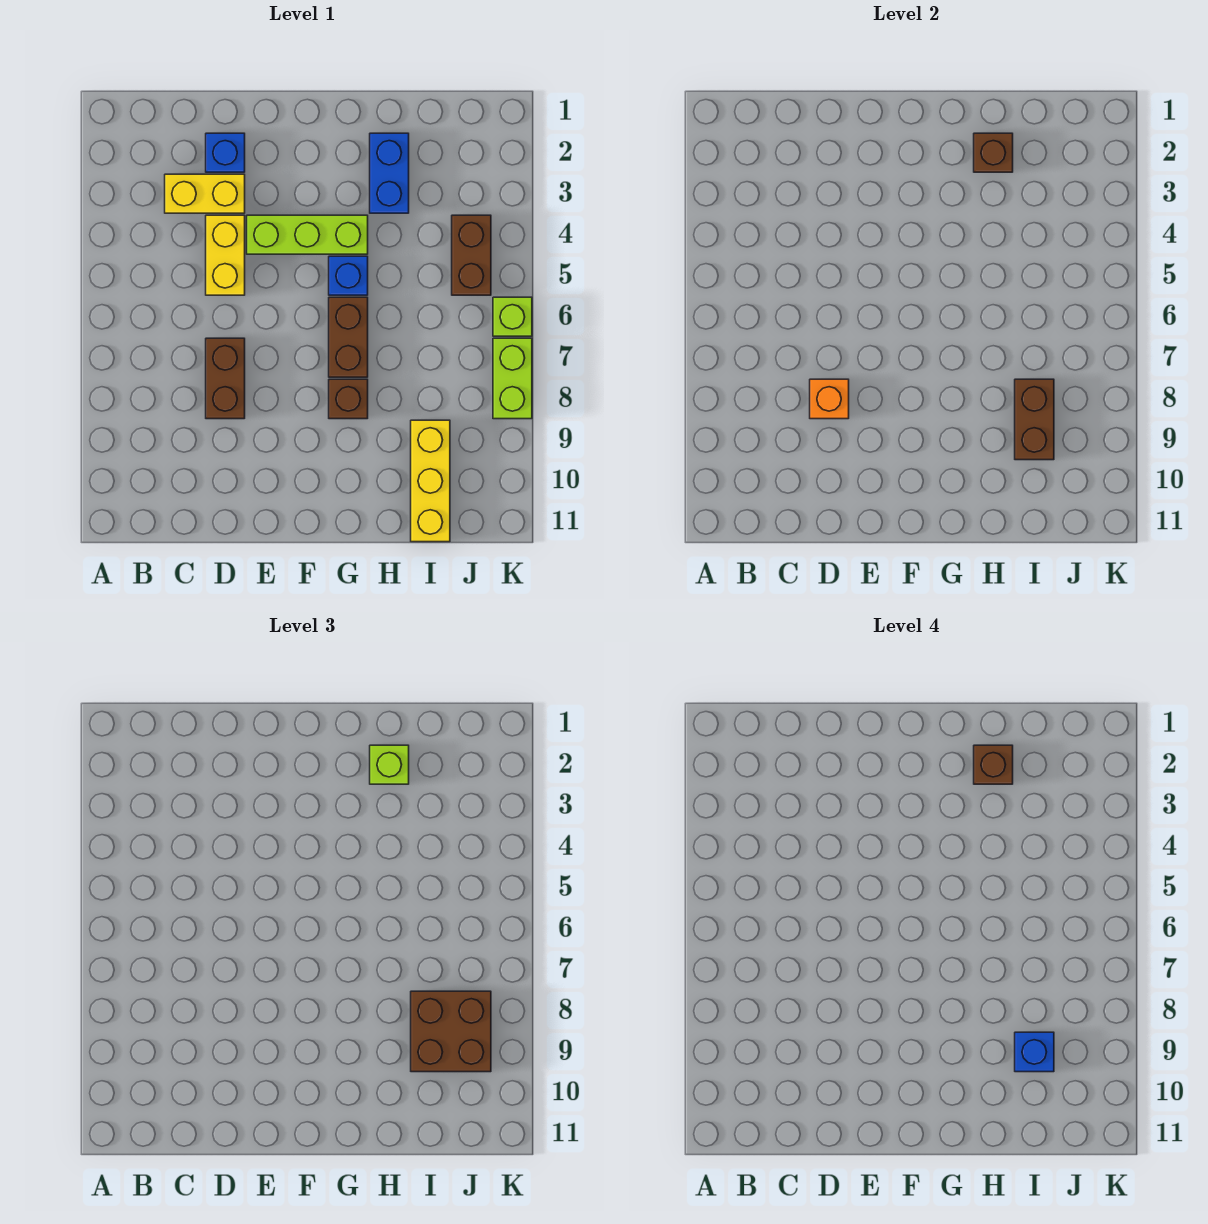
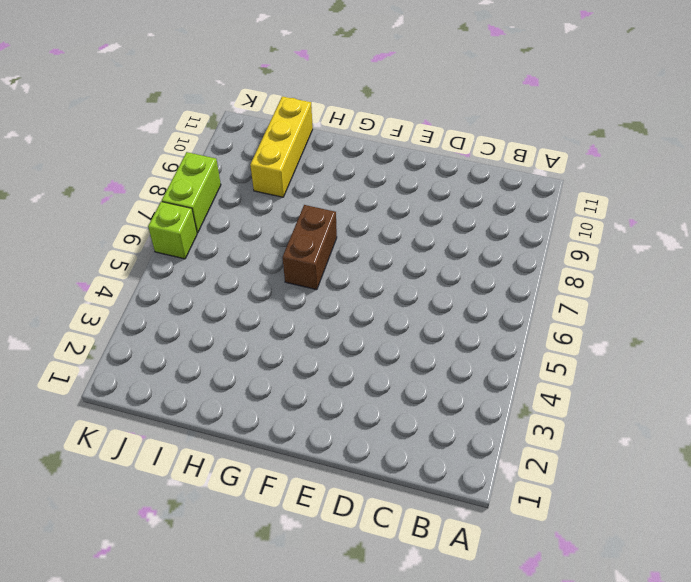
none -> yellow 1x2 brick [165,174,245,213]
none -> blue 1x1 brick [206,133,245,172]
none -> yellow 1x2 brick [206,215,245,295]

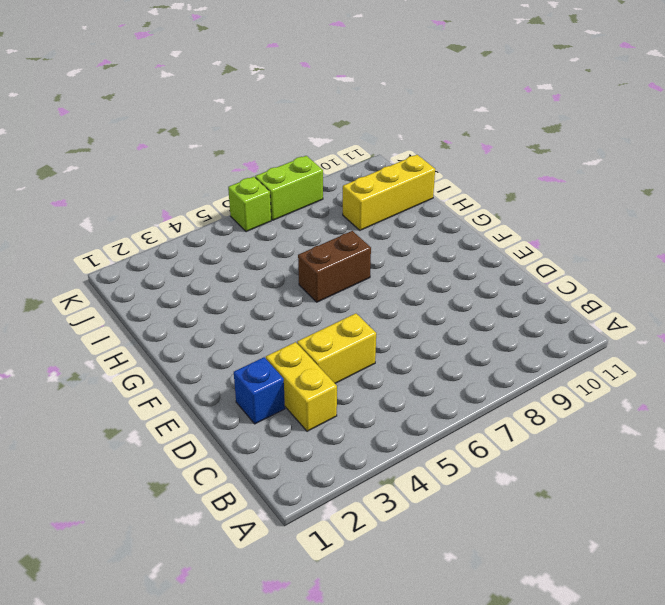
none -> brown 1x2 brick [206,338,245,419]
none -> lime 1x3 brick [247,215,368,254]
none -> blue 1x1 brick [329,256,368,295]

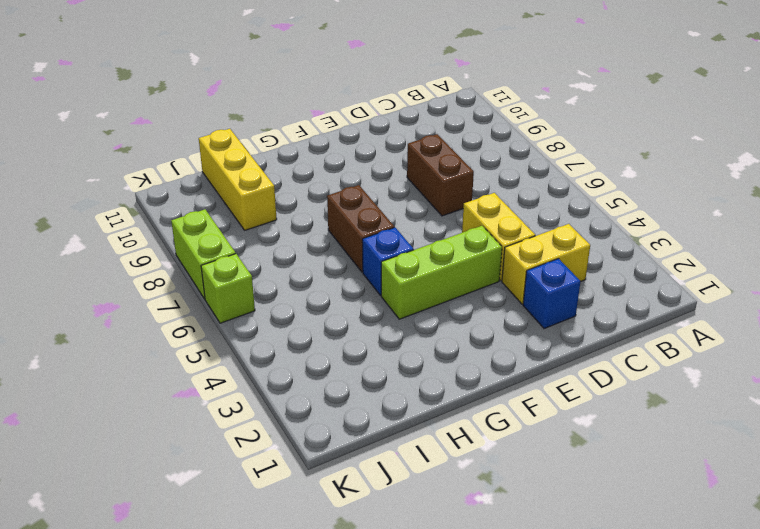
none -> brown 1x1 brick [329,379,368,419]
none -> blue 1x2 brick [370,133,409,213]
none -> brown 1x2 brick [452,215,491,295]

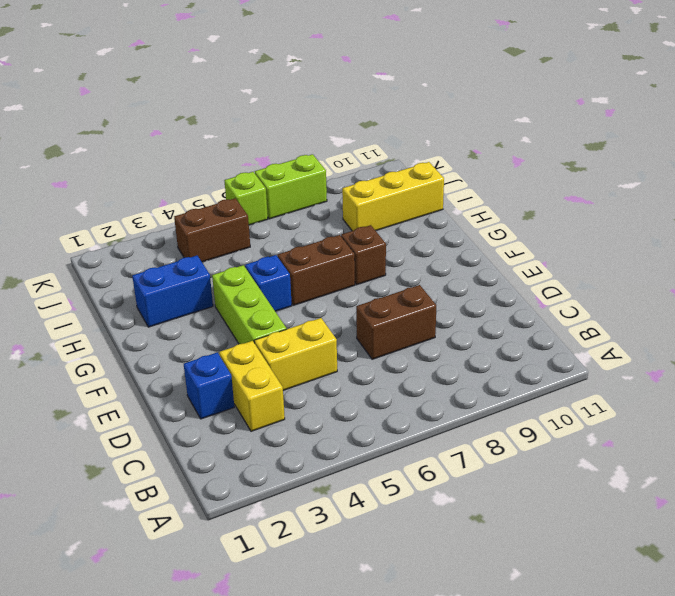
none -> orange 1x1 brick [810,379,849,419]
none -> brown 1x1 brick [974,133,1013,172]
none -> brown 1x2 brick [1015,379,1054,460]

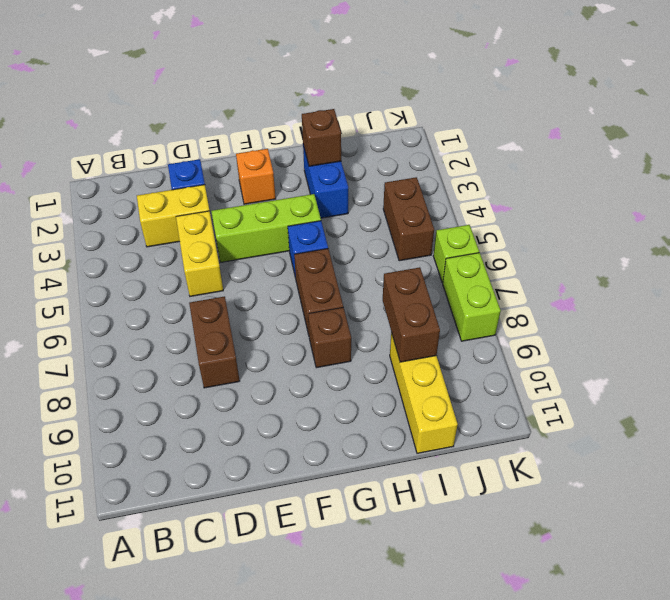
orange 1x1 brick [236,149,276,204] -> orange 1x1 brick moved to [810,379,849,419]
none -> lime 1x1 brick [370,745,409,784]
none -> brown 2x2 brick [411,991,491,1072]
none -> brown 1x1 brick [974,745,1013,784]

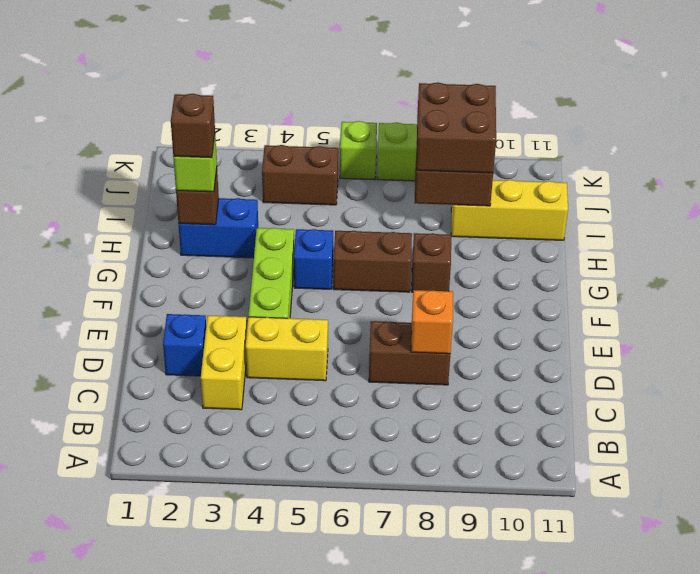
none -> blue 1x1 brick [1015,1032,1054,1072]

